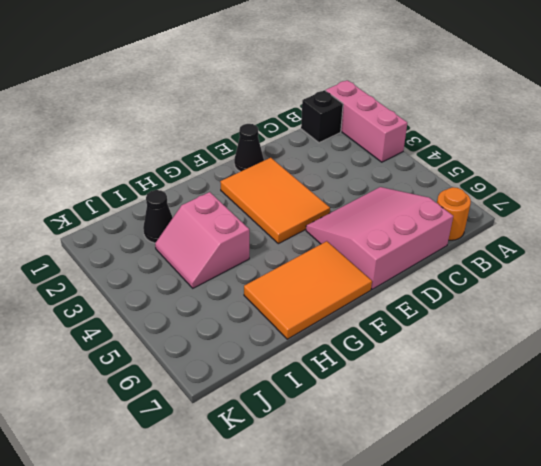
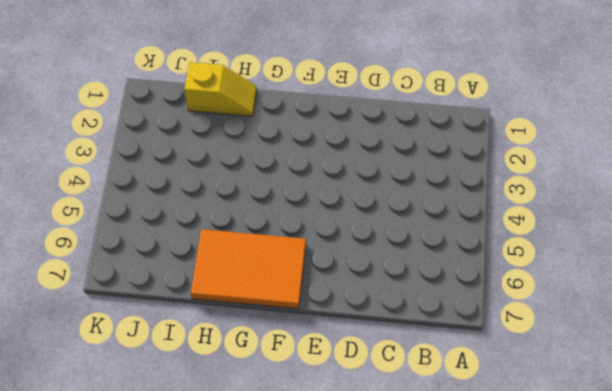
yellow 1x2 slope [184,62,257,116] -> none
none -> pink 1x3 brick [326,80,407,162]
none -> black 1x1 brick [301,90,343,143]

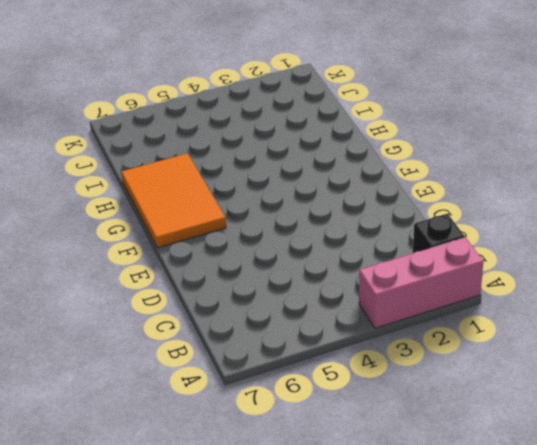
none -> orange 1x1 round brick [437,187,471,240]
none -> pink 3x3 slope [306,187,453,289]

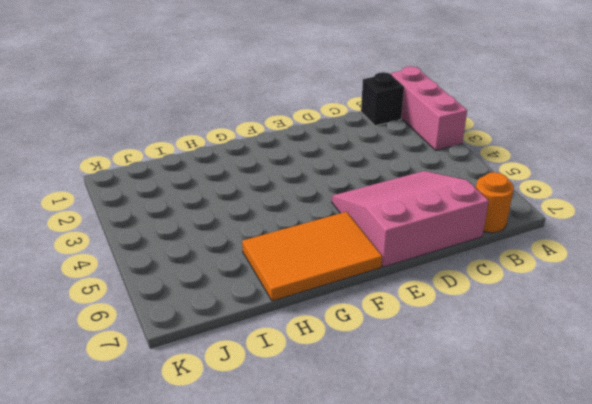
none -> black 1x1 cone [234,124,264,172]
none -> orange 2x3 tile [220,158,330,244]

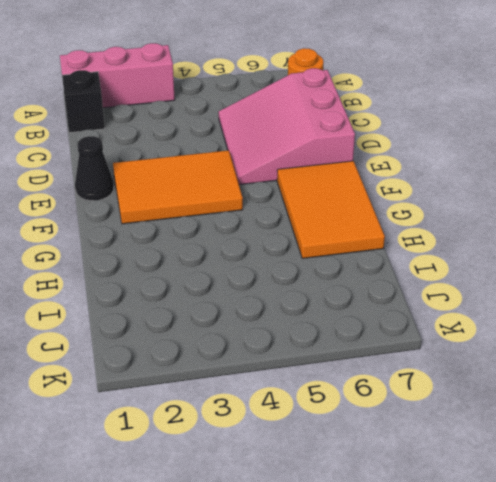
none -> pink 2x2 slope [155,192,249,288]
none -> black 1x1 cone [143,190,173,243]

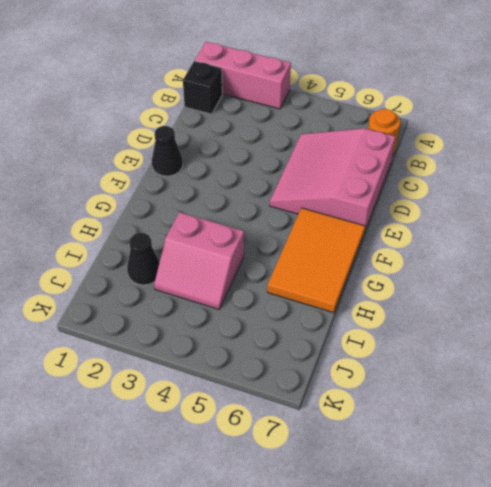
none -> orange 2x3 tile [220,158,330,244]

